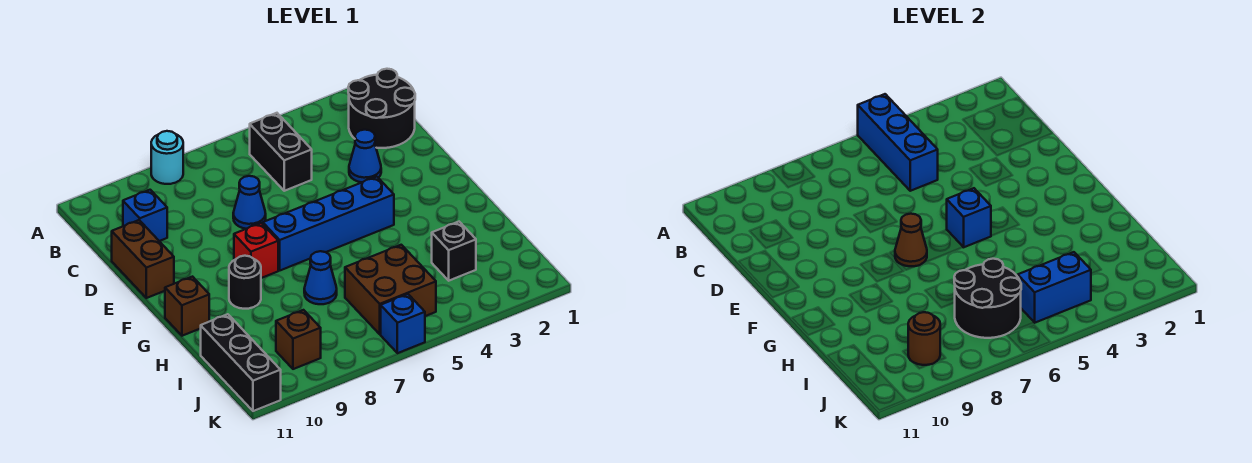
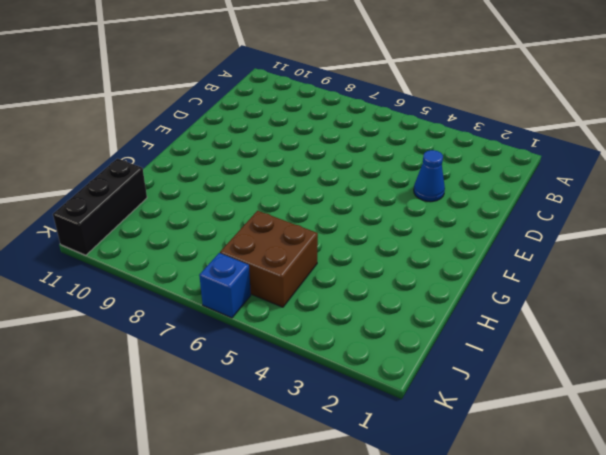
none -> cyan 1x1 round brick [151,131,183,184]
none -> black 2x2 round brick [348,69,415,148]
none -> black 1x2 brick [250,113,312,191]

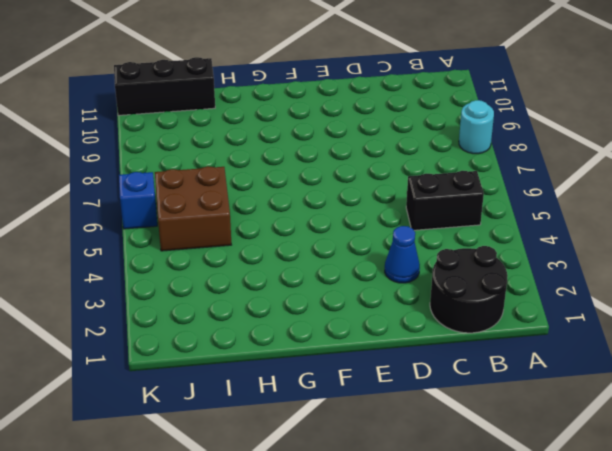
none -> blue 1x1 brick [123,190,167,241]
none -> blue 1x1 cone [233,176,266,229]
none -> brown 1x2 brick [112,220,174,298]

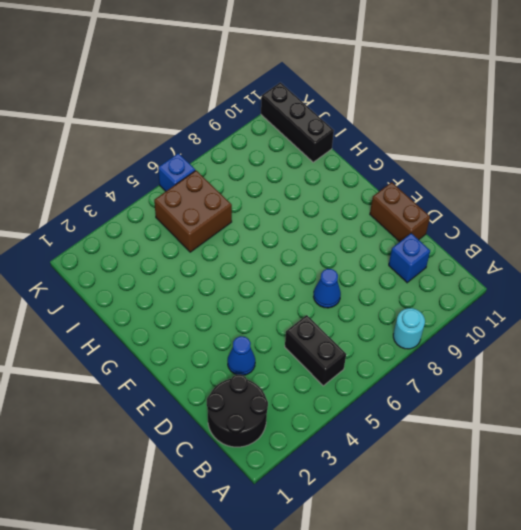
none -> blue 1x4 brick [263,177,394,270]
none -> red 1x1 brick [234,223,278,278]
none -> black 1x1 round brick [229,256,261,309]

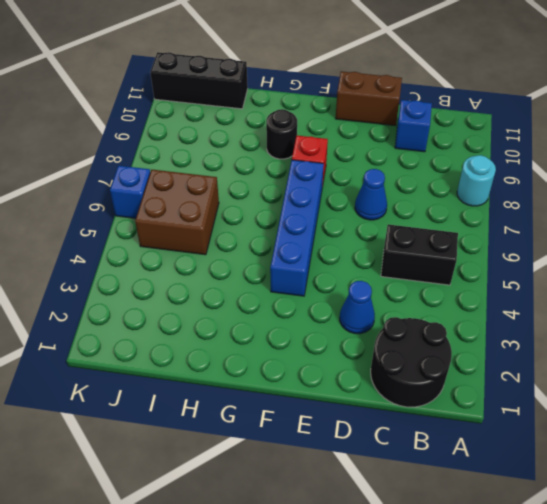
none -> brown 1x1 brick [165,277,209,336]
none -> blue 1x1 cone [304,251,337,304]
none -> black 1x1 brick [432,222,476,281]

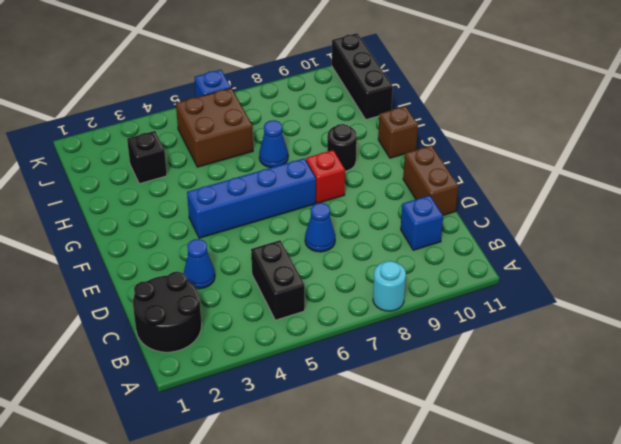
none -> brown 1x1 brick [276,310,321,369]
none -> blue 1x3 brick [858,94,938,191]
none -> blue 1x1 brick [947,188,991,247]

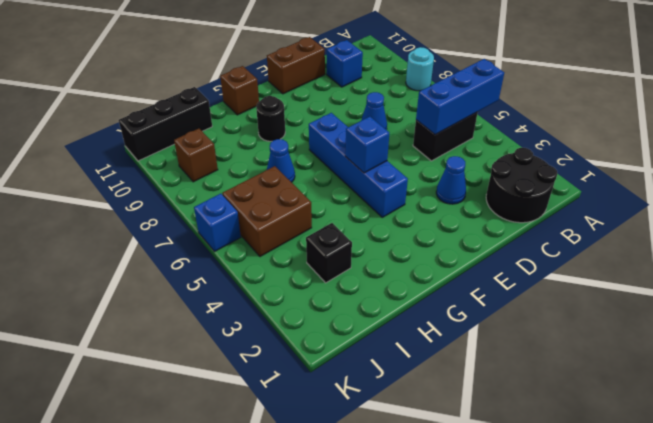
none -> red 1x1 brick [234,223,278,278]
none -> brown 1x1 cone [895,214,927,267]
none -> black 2x2 round brick [954,259,1021,338]

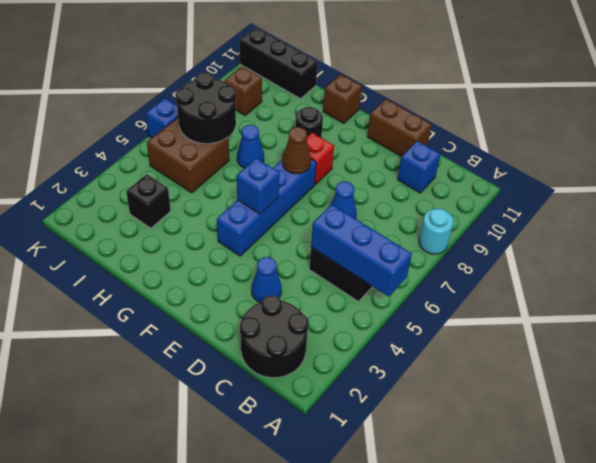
none -> blue 1x2 brick [1018,252,1091,323]
none -> brown 1x1 round brick [908,312,940,365]

